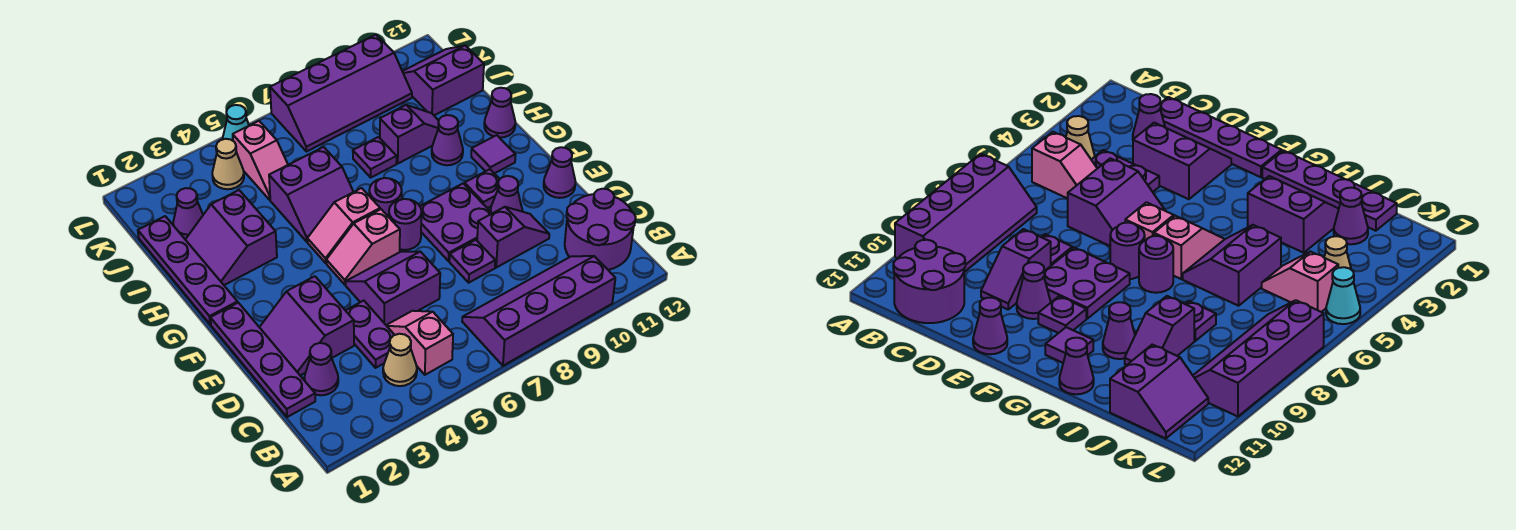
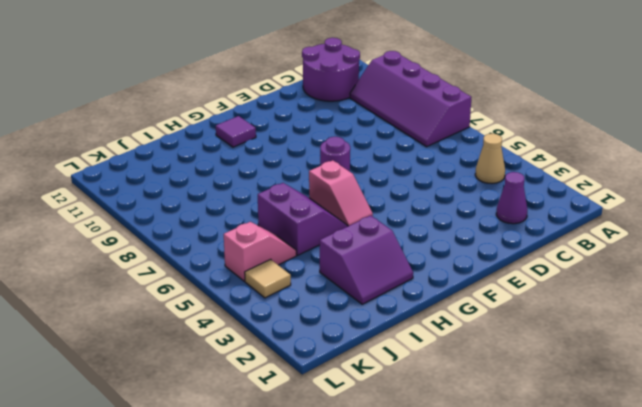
tan 1x1 tile [245,259,291,298] -> tan 1x1 cone [212,139,244,189]
none -> pink 1x2 slope [386,311,453,375]
none -> purple 1x4 plate [210,303,315,417]
none -> purple 1x2 plate [345,301,394,368]
none -> purple 2x2 slope [260,276,354,375]

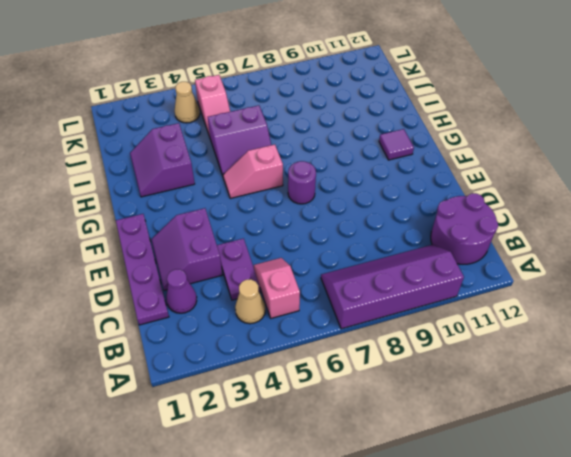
none -> purple 2x2 slope [346,251,440,325]
none -> purple 1x1 plate [449,240,495,283]
none -> purple 1x2 slope [477,207,549,267]
none -> purple 2x2 plate [420,184,492,261]

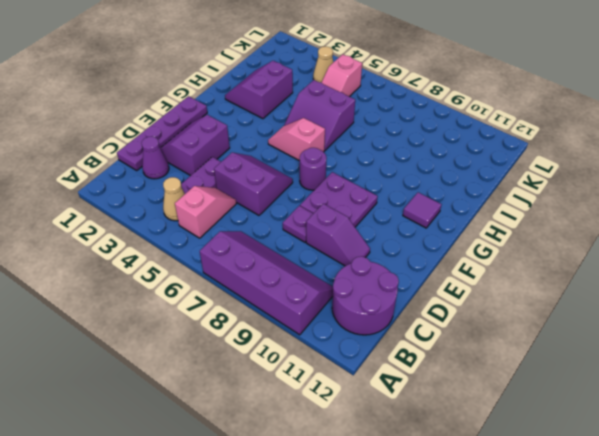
none -> purple 1x1 cone [490,176,522,213]
none -> purple 1x1 cone [544,147,575,198]
none -> pink 1x2 slope [326,209,400,285]
none -> purple 1x1 plate [464,169,500,208]

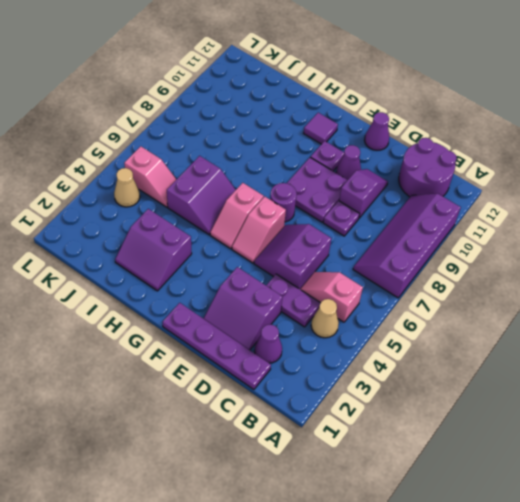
none -> purple 1x4 plate [138,216,238,324]
none -> purple 1x1 round brick [369,178,402,217]
none -> purple 1x1 cone [432,115,463,165]
none -> purple 1x1 cone [484,88,515,138]

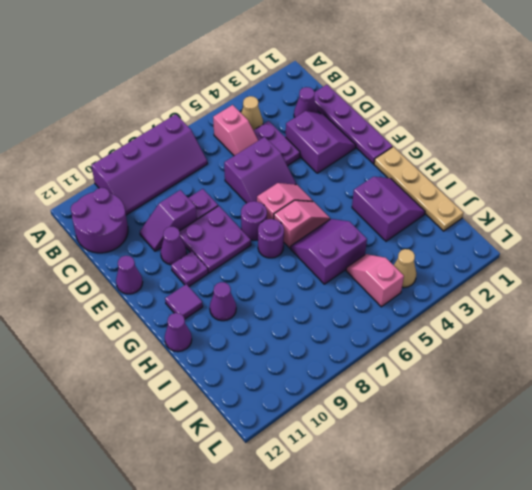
tan 1x4 plate [374,147,463,231] -> purple 1x4 plate [138,216,238,324]
none -> purple 1x1 plate [353,137,397,177]
none -> purple 1x2 slope [380,105,439,163]
none -> purple 1x1 cone [173,188,203,239]
none -> purple 2x2 slope [402,45,484,115]

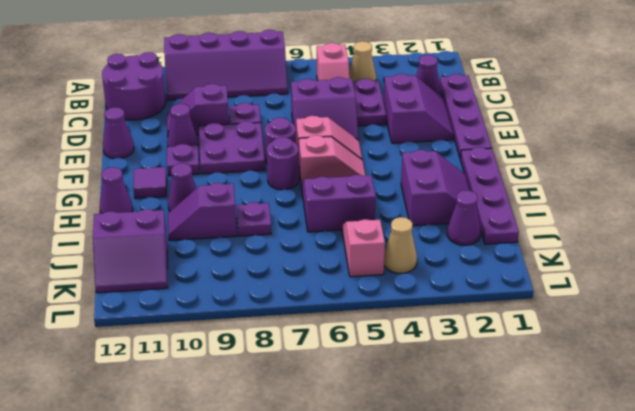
none -> purple 2x4 slope [270,35,412,152]
none -> cyan 1x1 cone [222,105,249,141]

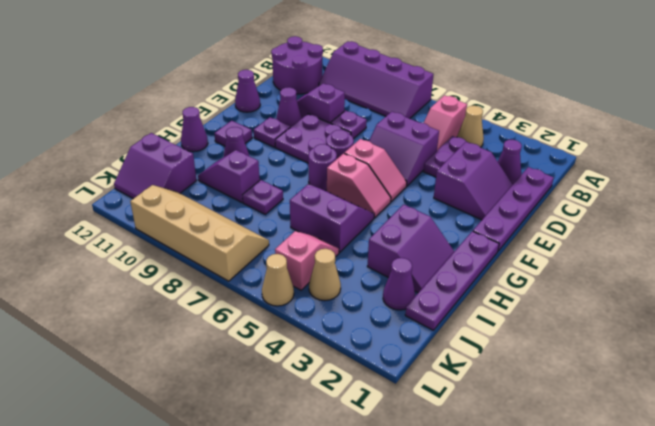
tan 2x4 slope [130,185,269,281] -> purple 2x4 slope [270,35,412,152]
tan 1x1 cone [262,254,294,306] -> cyan 1x1 cone [222,105,249,141]

